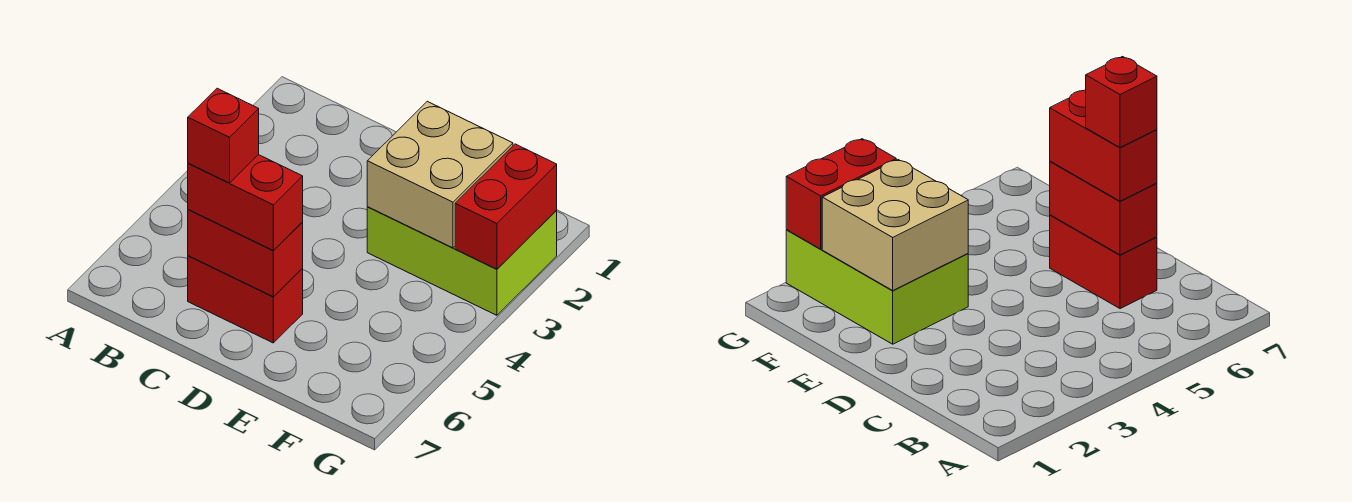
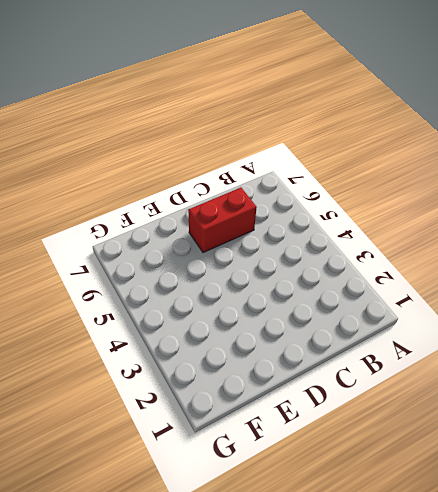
none -> lime 2x3 brick [367,207,557,315]
none -> red 1x2 brick [188,210,303,297]

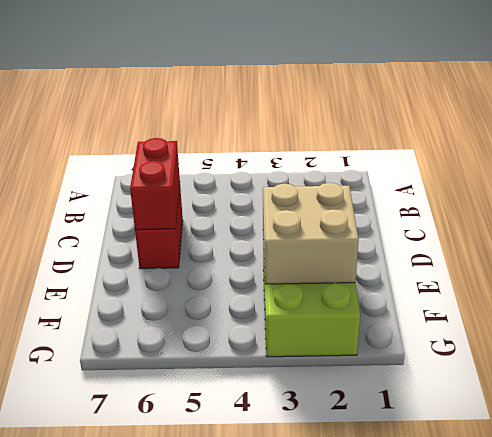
none -> red 1x2 brick [455,144,557,269]
none -> red 1x2 brick [188,155,303,251]

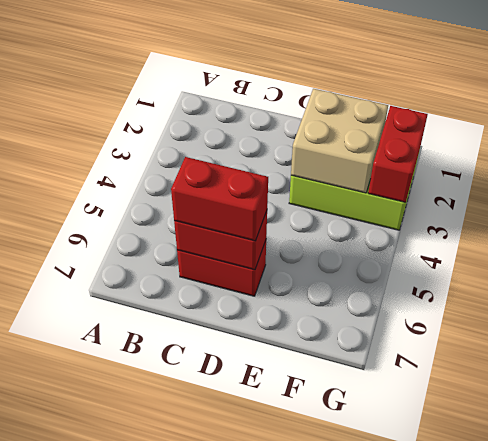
none -> red 1x1 brick [188,88,259,183]

